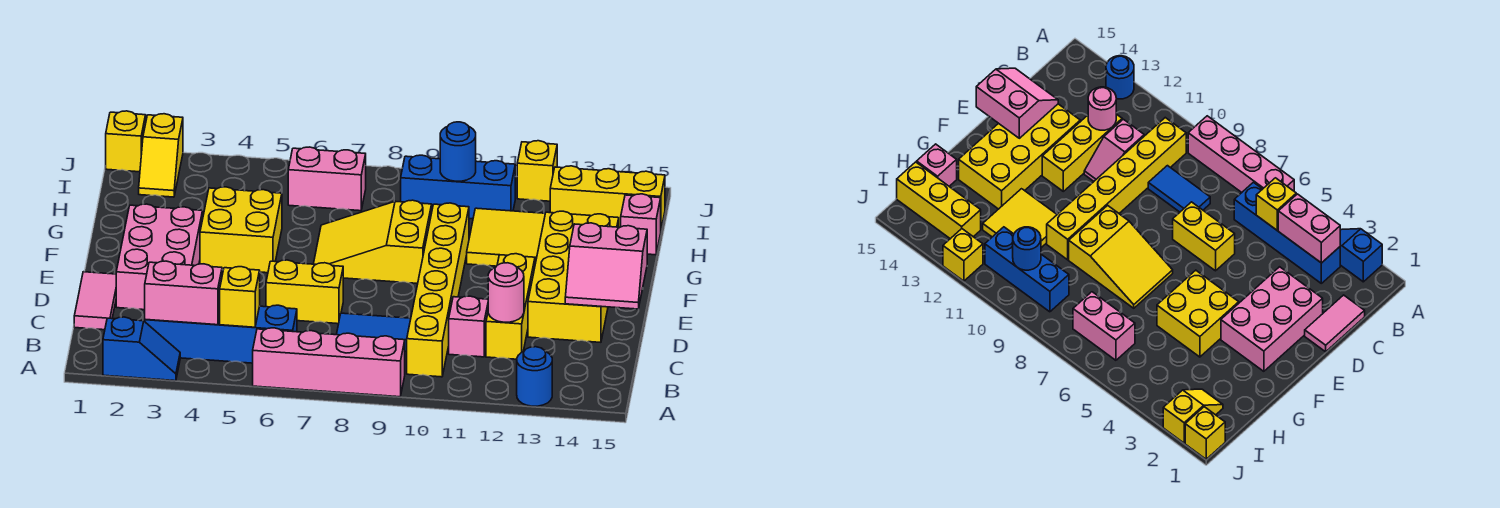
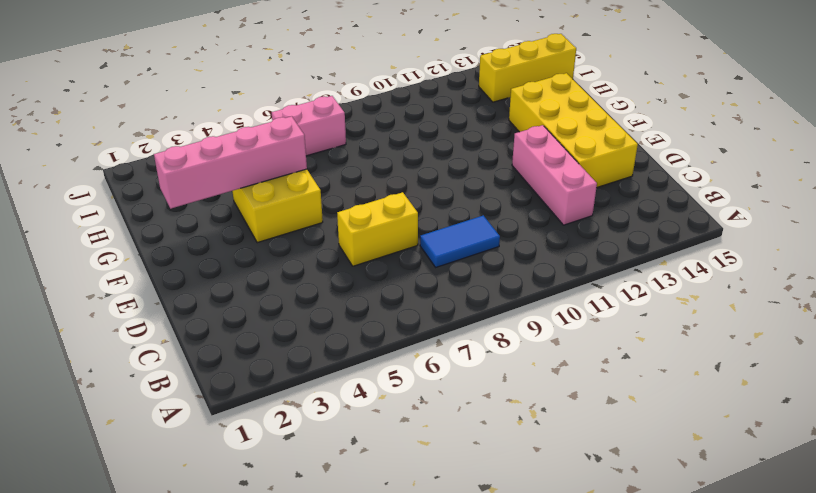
pink 1x3 brick [512,125,597,225] -> yellow 1x3 brick [486,254,535,359]
pink 1x4 brick [154,116,307,209] -> pink 1x4 brick moved to [253,328,405,397]
none -> blue 1x2 slope [103,317,180,381]
none -> blue 1x1 round brick [517,347,552,406]
none -> blue 1x4 brick [145,305,297,363]

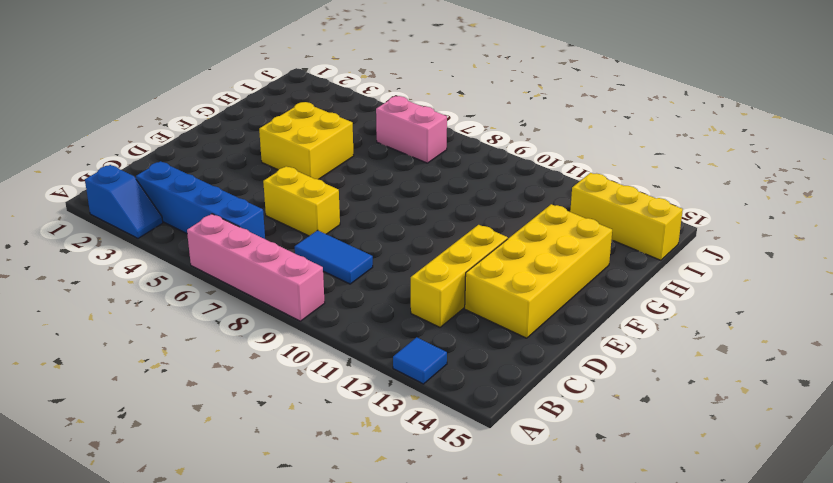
blue 1x1 tile [393,337,447,384] -> blue 1x1 round brick [517,347,552,406]
none -> yellow 1x6 brick [407,203,469,377]
none -> pink 1x2 tile [74,272,116,330]
none -> pink 1x2 slope [449,296,488,357]

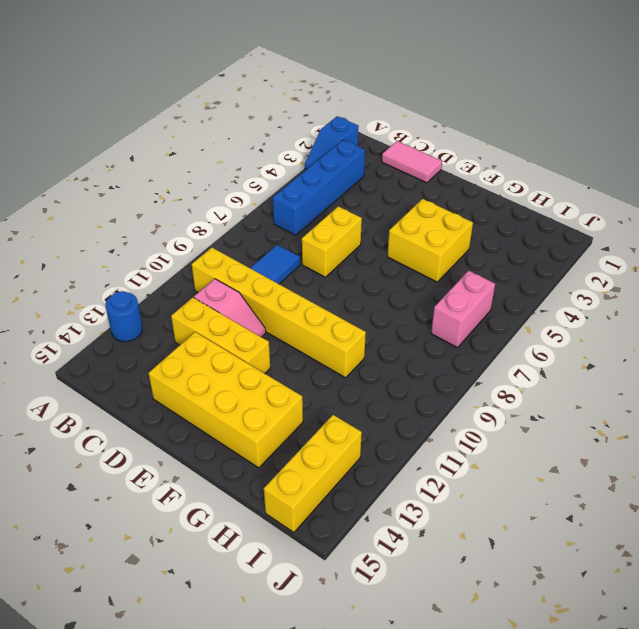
none -> pink 1x4 brick [253,328,405,397]
none -> pink 2x3 brick [116,204,203,310]
none -> yellow 2x3 slope [314,200,432,283]

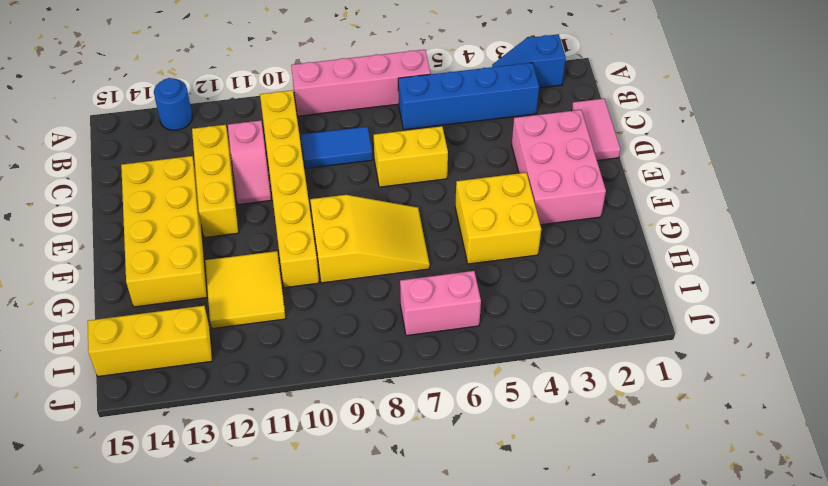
none -> pink 1x1 brick [621,194,661,255]
none -> yellow 1x2 slope [139,114,183,197]
none -> blue 1x3 brick [401,155,515,219]

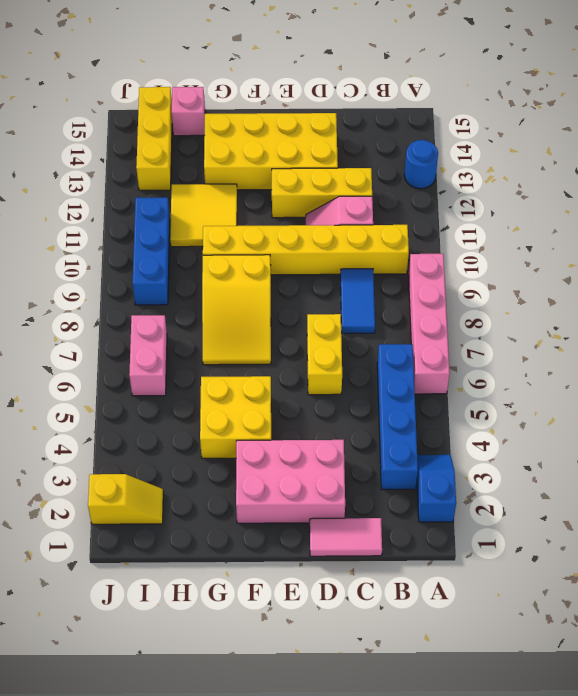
none -> yellow 1x1 brick [106,111,146,172]
none -> yellow 1x1 brick [517,141,557,201]
none -> pink 1x2 brick [145,261,222,325]

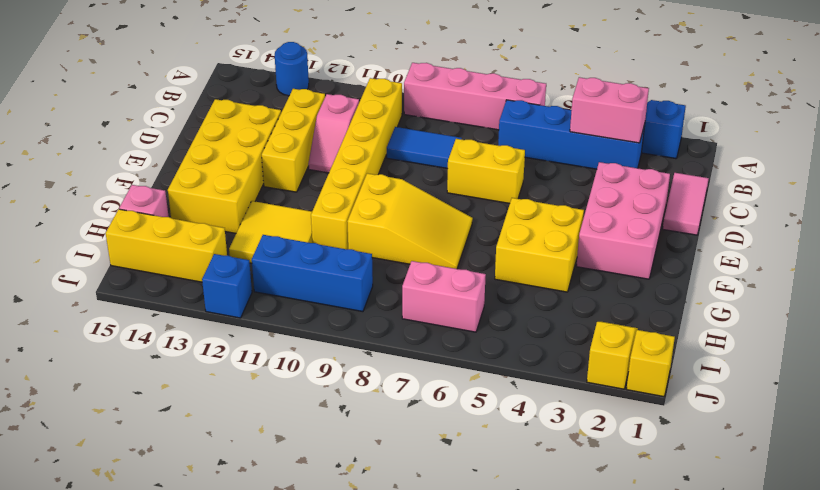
blue 1x1 brick [202,254,252,318] -> yellow 1x1 brick [517,141,557,201]
none -> yellow 1x1 brick [220,267,260,327]
none -> pink 1x1 round brick [488,263,524,322]
none -> pink 2x2 slope [565,223,647,309]

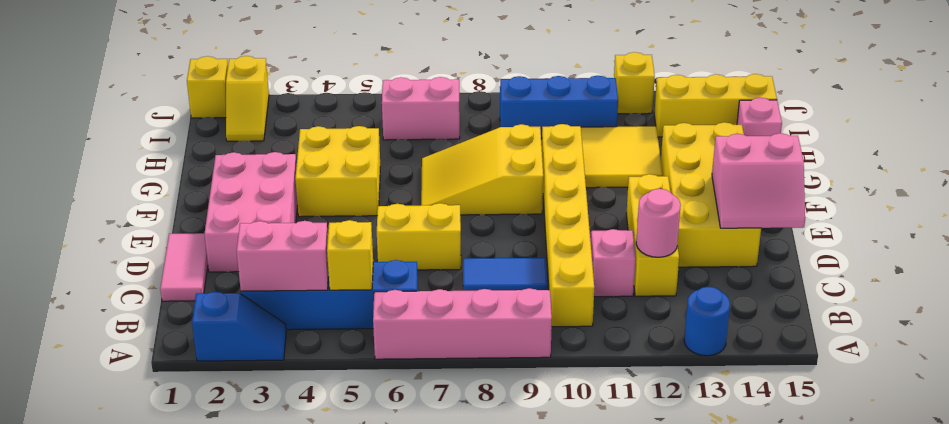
none -> blue 1x1 round brick [440,122,476,181]

